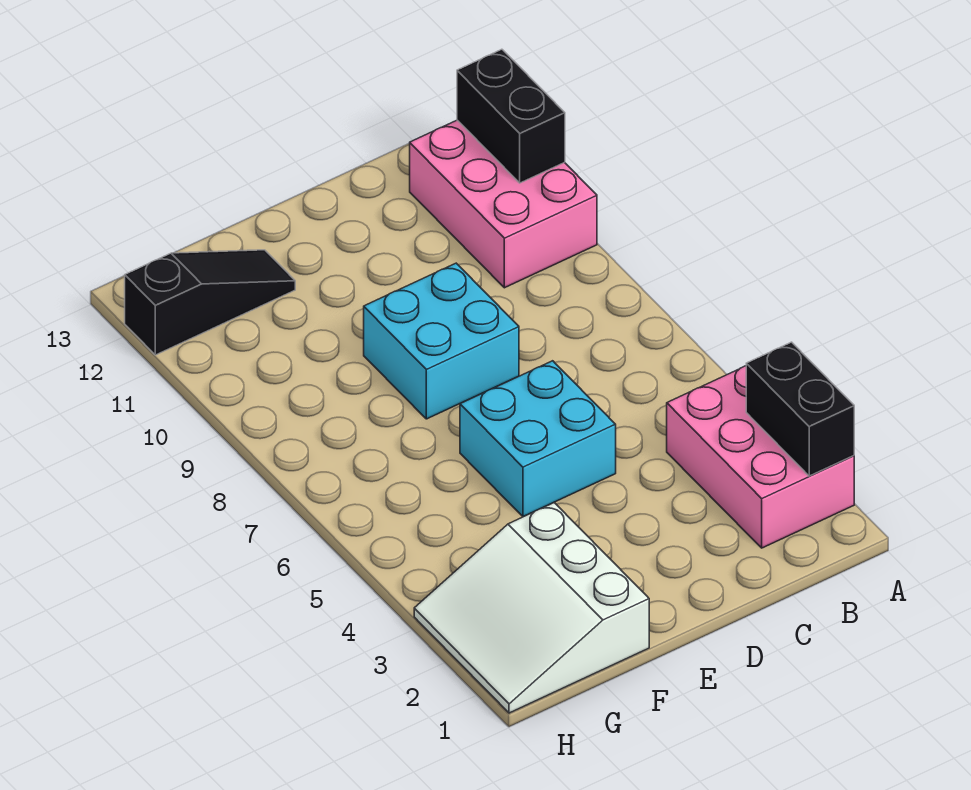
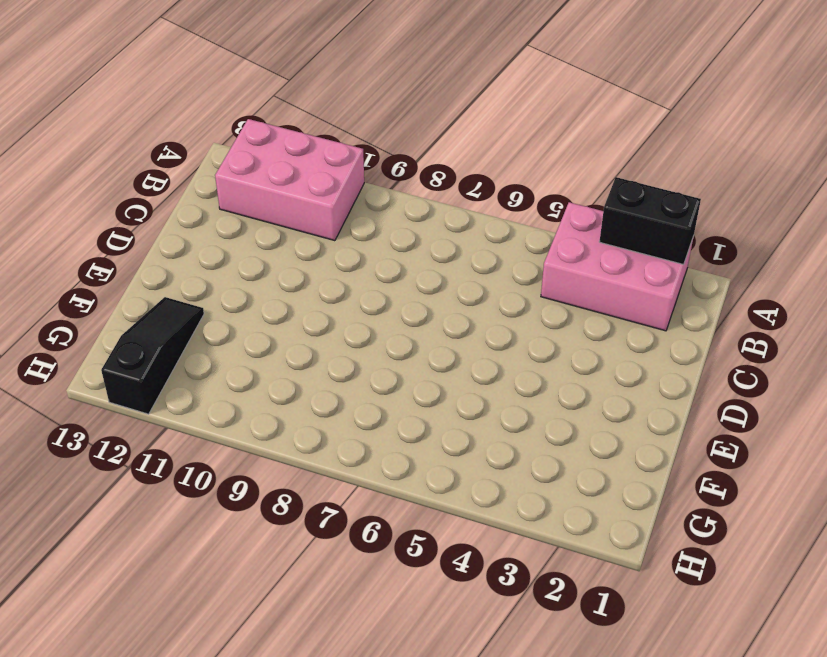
none -> cyan 2x2 brick [460,361,616,517]
none -> cyan 2x2 brick [364,263,519,419]

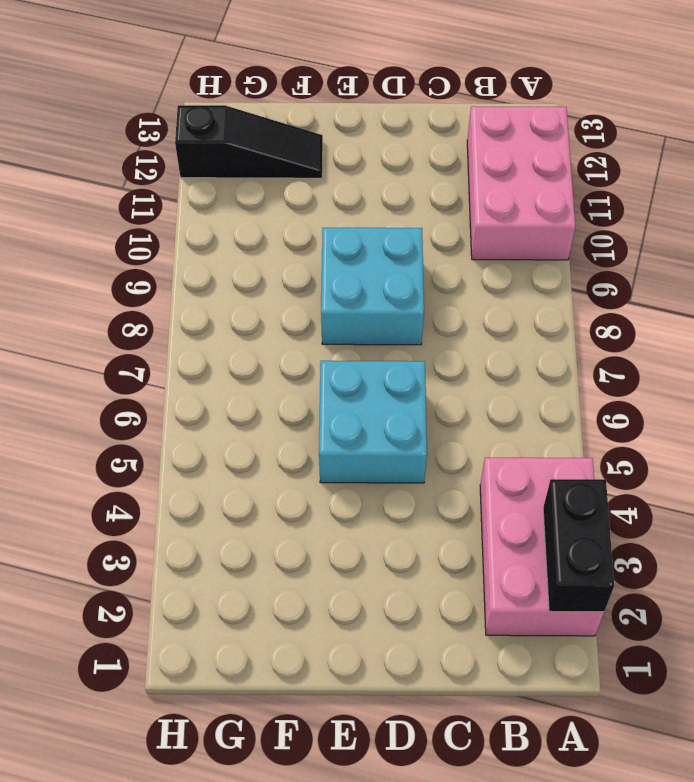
none -> white 3x3 slope [414,503,649,713]
none -> black 1x2 brick [457,49,565,183]

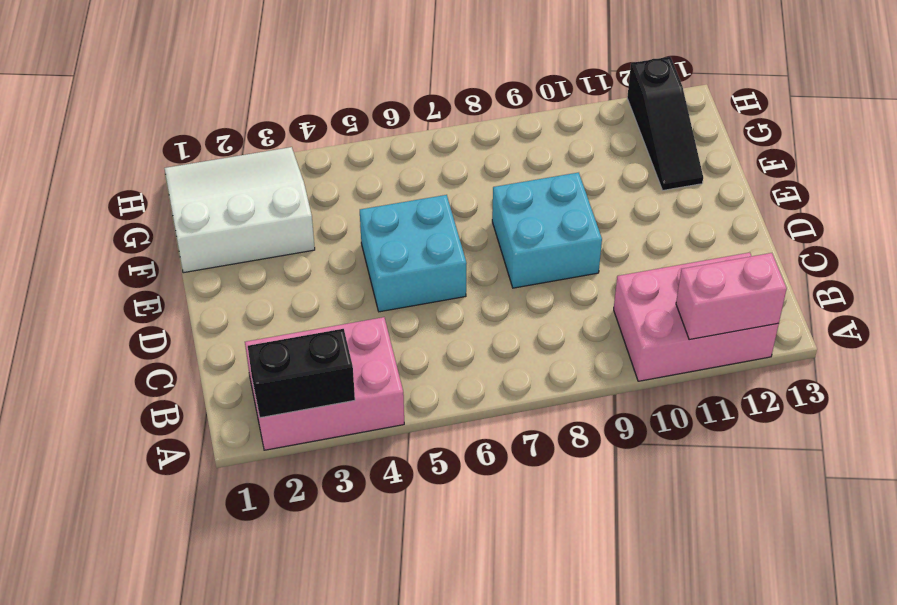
pink 1x2 brick [676,253,787,340] -> black 1x2 brick [457,49,565,183]

